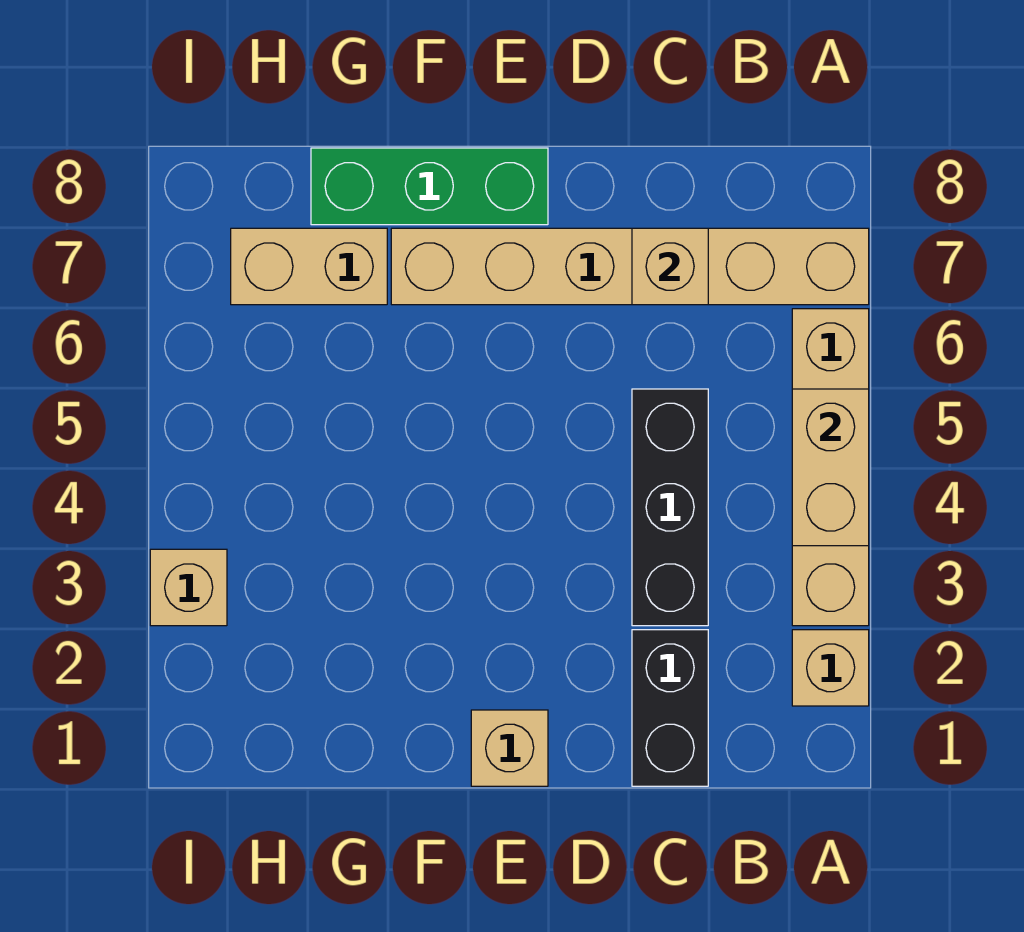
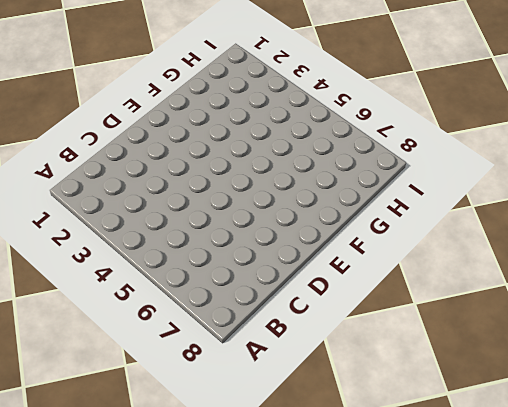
none -> tan 1x1 brick [792,630,869,706]
none -> tan 1x4 brick [792,309,869,626]

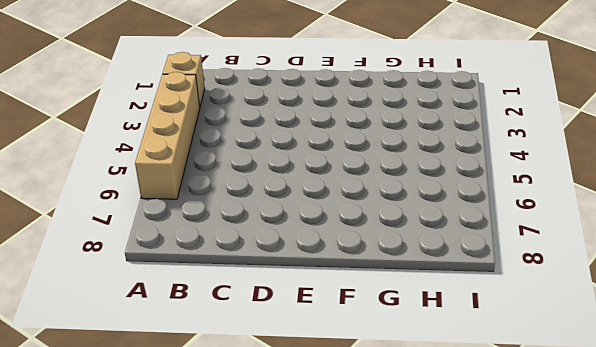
none -> tan 1x6 brick [391,228,869,305]
none -> black 1x2 brick [632,630,708,786]

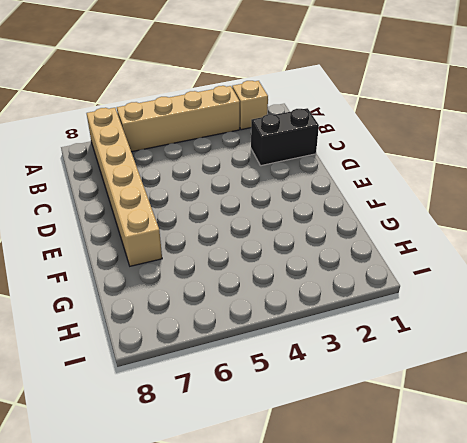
none -> black 1x3 brick [632,389,708,626]
none -> tan 1x1 brick [471,710,548,786]

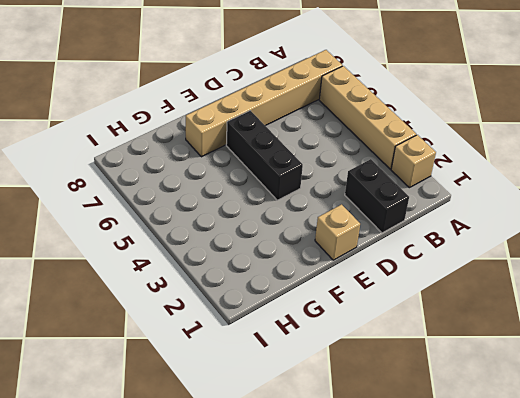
black 1x3 brick [226,111,303,200] -> black 1x3 brick moved to [632,389,708,626]
none -> green 1x3 brick [311,148,548,225]
none -> tan 1x2 brick [231,228,387,305]

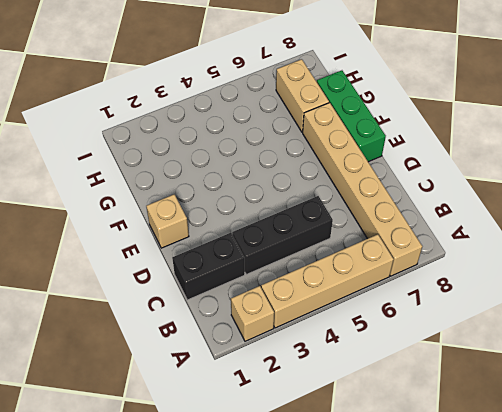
none -> tan 1x1 brick [150,549,227,626]
none -> tan 1x2 brick [792,389,869,546]

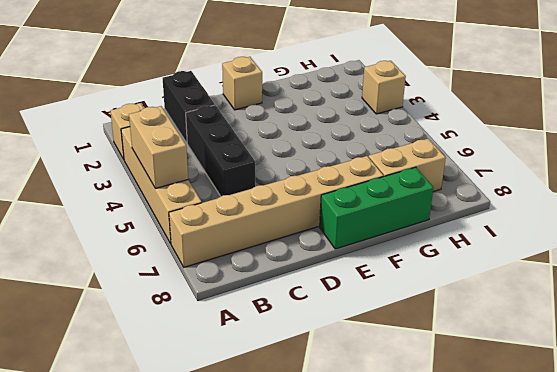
none -> tan 1x1 brick [632,228,708,305]

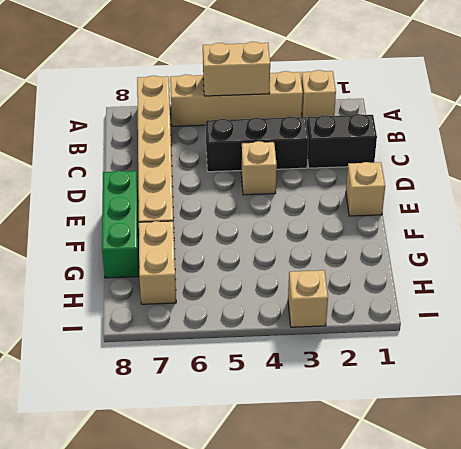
tan 1x1 brick [241,141,277,195] -> tan 1x1 brick moved to [632,228,708,305]

